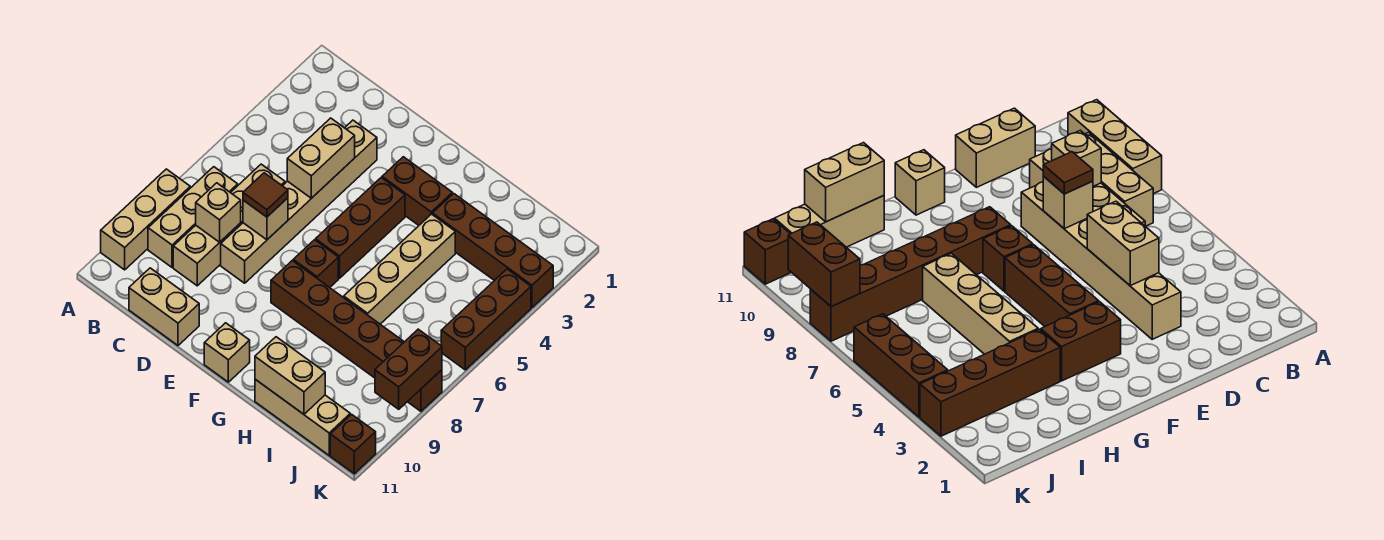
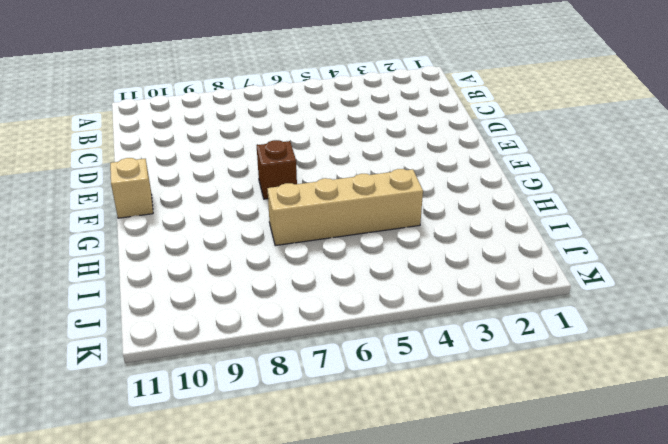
none -> tan 1x3 brick [101,169,190,270]
none -> tan 1x3 brick [148,167,238,267]
none -> tan 1x4 brick [173,164,285,286]

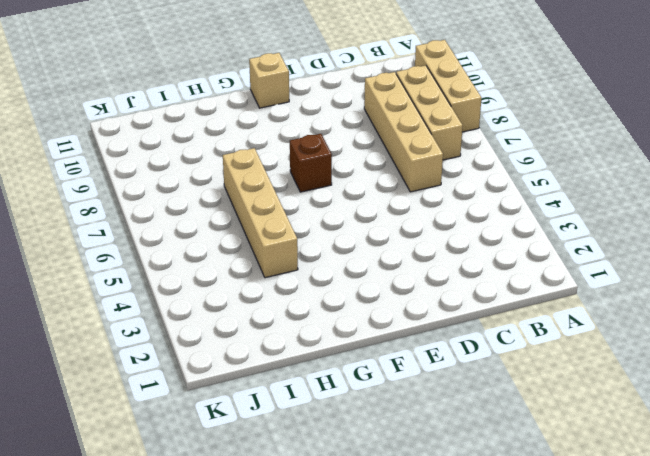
none -> tan 1x2 brick [129,268,199,345]
none -> tan 1x6 brick [221,120,377,283]
none -> brown 1x2 brick [382,157,452,225]

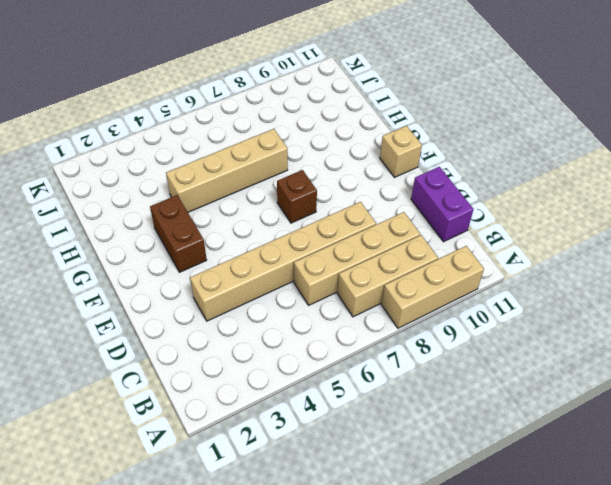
purple 1x2 brick [411,167,474,242] -> tan 1x2 brick [129,268,199,345]
none -> brown 1x3 brick [316,178,405,278]
none -> brown 1x6 brick [271,261,442,411]
none -> brown 1x4 brick [433,193,553,308]

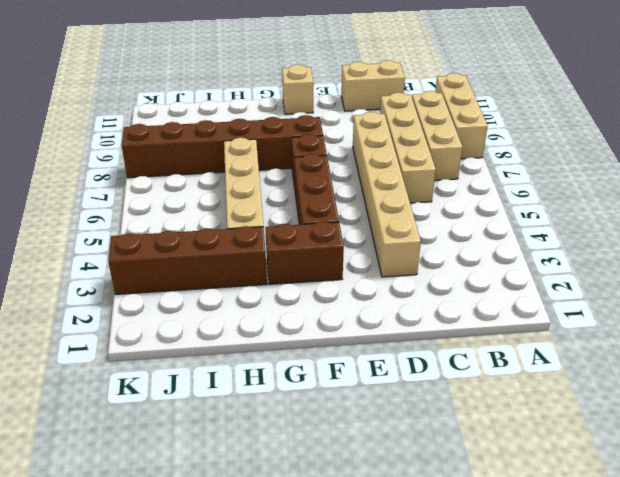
none -> tan 1x3 brick [255,379,350,455]
none -> brown 1x3 brick [441,269,531,370]
none -> brown 1x1 brick [330,414,376,474]

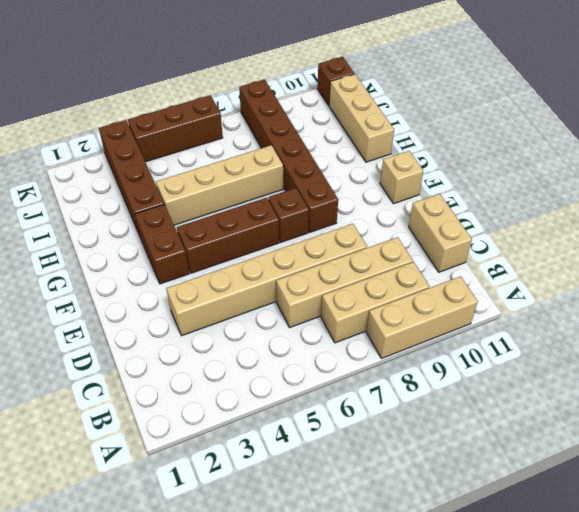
none -> tan 1x1 brick [196,183,241,242]
none -> tan 1x2 brick [287,118,355,198]
none -> tan 1x1 brick [243,198,288,240]

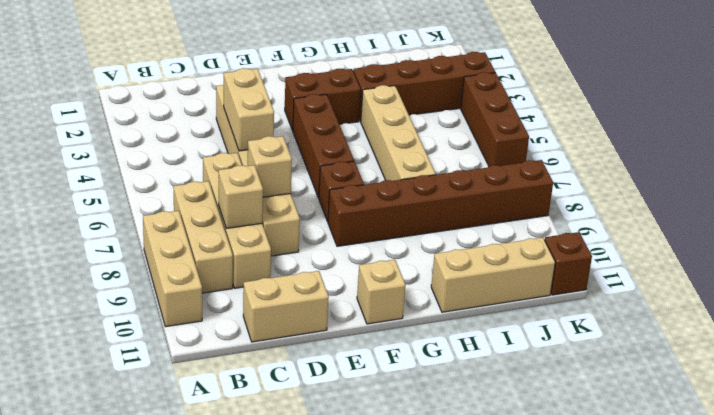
none -> tan 1x2 brick [255,337,325,414]
none -> brown 1x2 brick [375,329,442,409]
none -> brown 1x1 tile [243,173,288,217]

